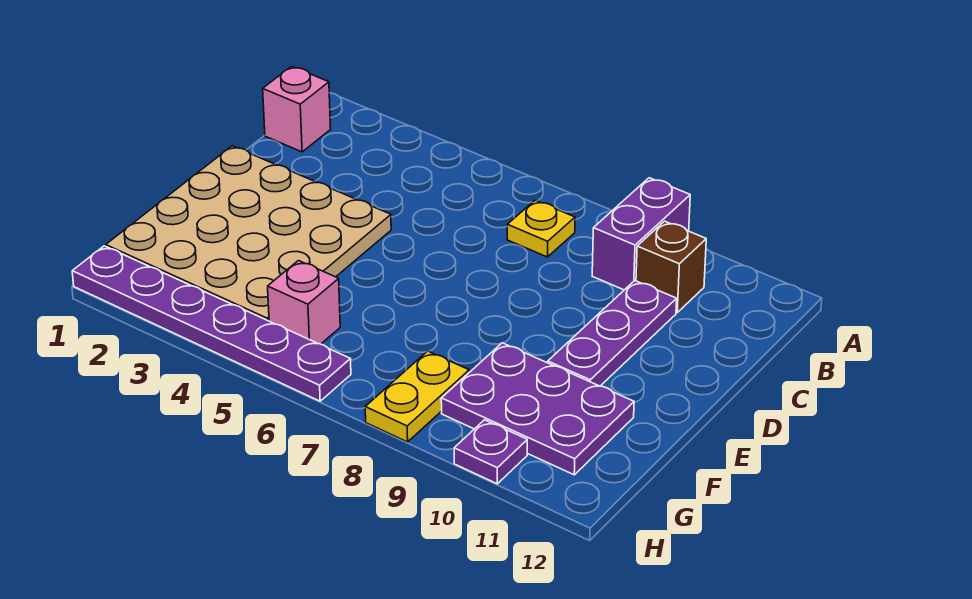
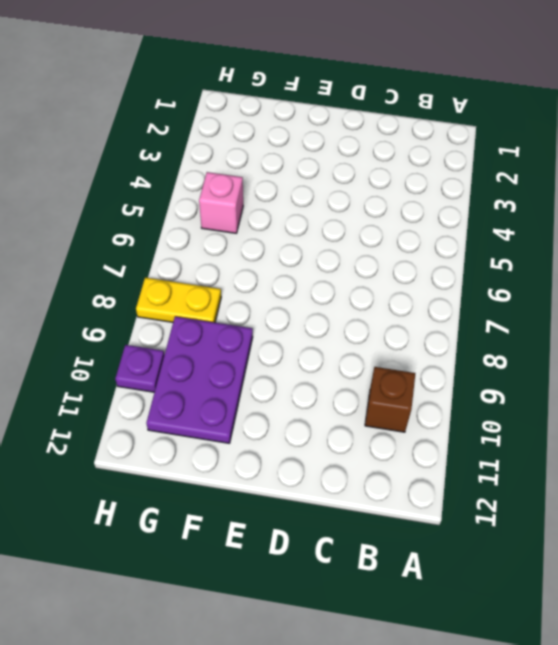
none -> purple 1x2 brick [592,178,690,290]
none -> pink 1x1 brick [263,66,331,152]

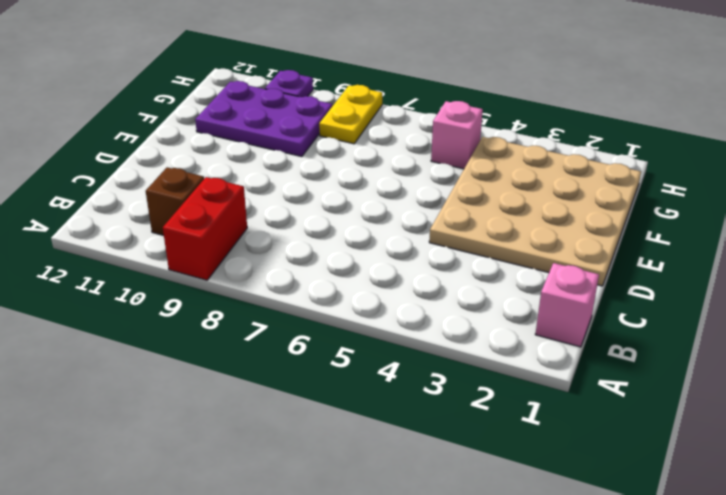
red 1x2 brick [163,177,247,280] -> purple 1x2 brick [592,178,690,290]
none -> yellow 1x1 plate [507,200,575,257]
none -> purple 1x3 plate [548,281,677,386]

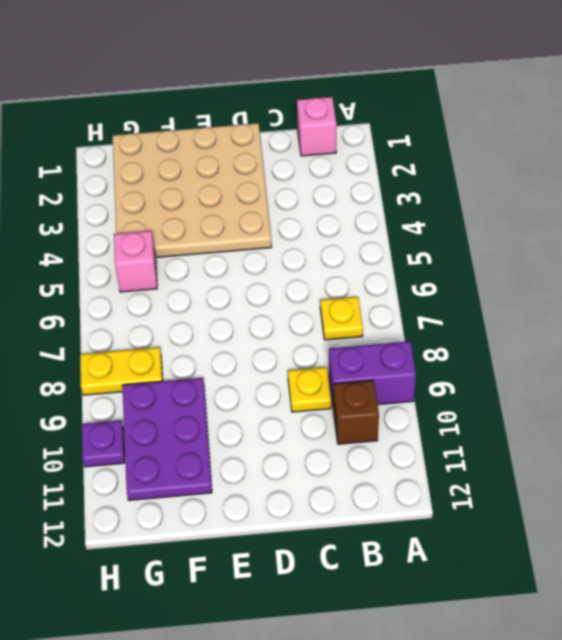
yellow 1x1 plate [288,367,331,412] -> none
none -> purple 1x3 plate [548,281,677,386]
none -> purple 1x6 plate [72,246,351,401]

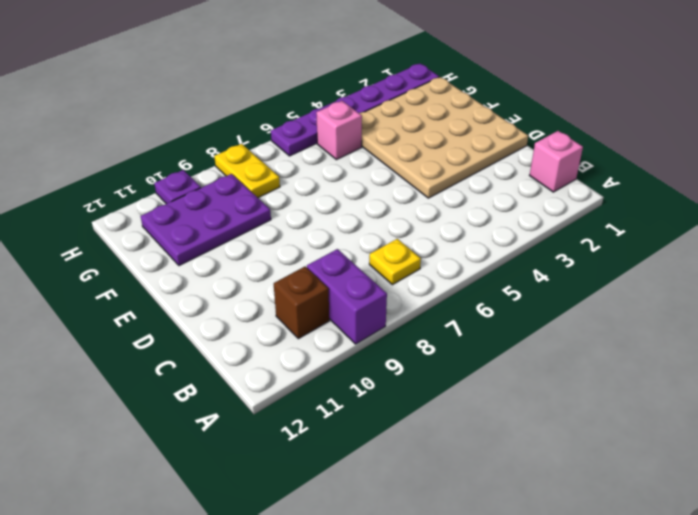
none -> purple 1x3 plate [548,281,677,386]

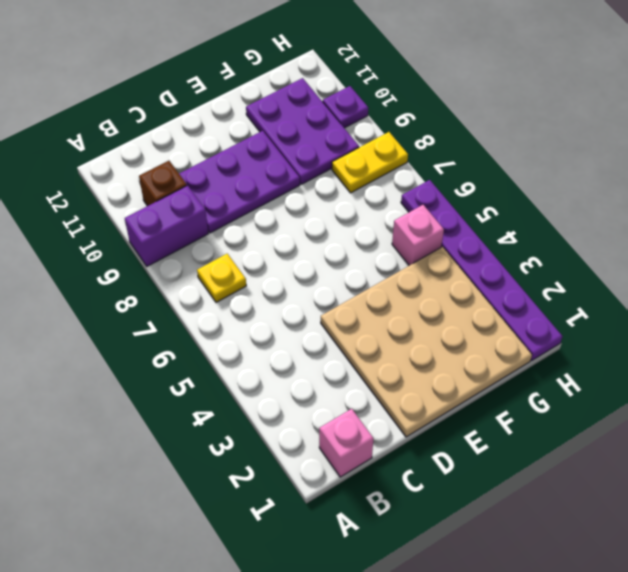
purple 2x3 plate [179,131,300,233] -> purple 1x3 plate [548,281,677,386]

